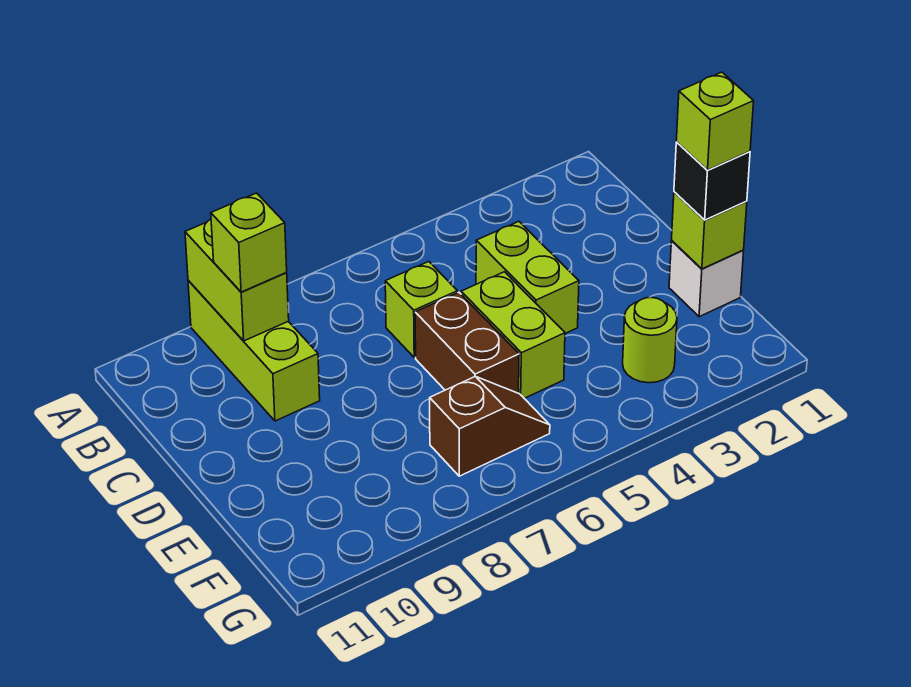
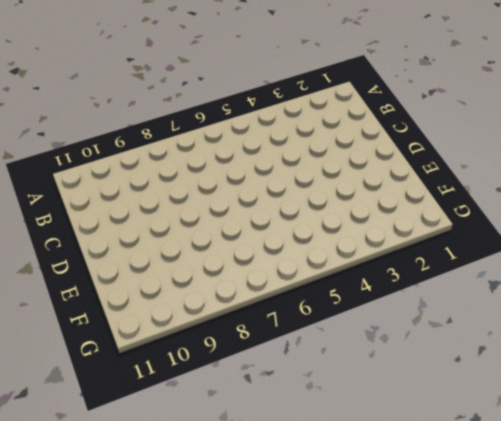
none -> lime 1x3 brick [188,281,320,421]
none -> lime 1x2 brick [476,221,579,333]
none -> lime 1x1 brick [385,262,458,357]

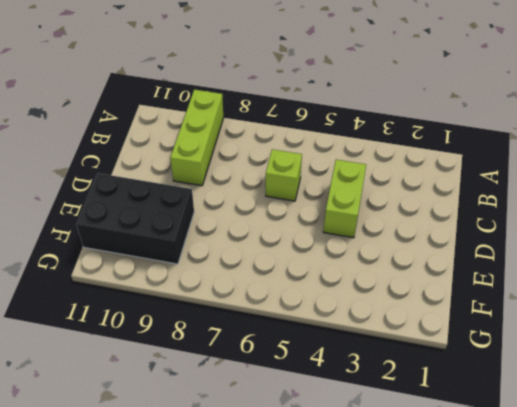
black 2x3 brick [76,173,194,264] -> none
none -> lime 1x2 brick [461,272,565,398]
none -> brown 1x2 brick [415,292,519,393]
none -> white 1x1 brick [669,241,744,317]

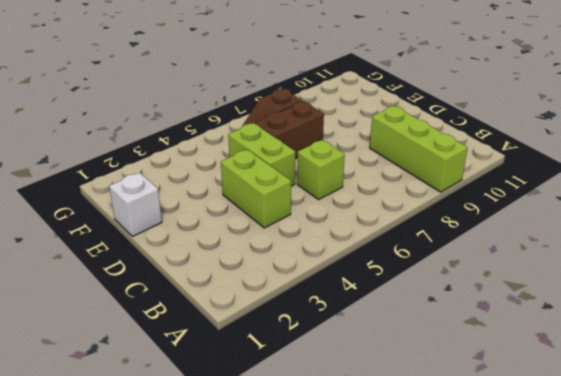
brown 1x2 brick [255,102,324,159] -> brown 1x2 brick turned to [415,292,519,393]
none -> lime 1x1 round brick [623,298,677,383]
none -> lime 1x2 brick [185,220,289,341]
none -> lime 1x1 brick [672,192,747,269]

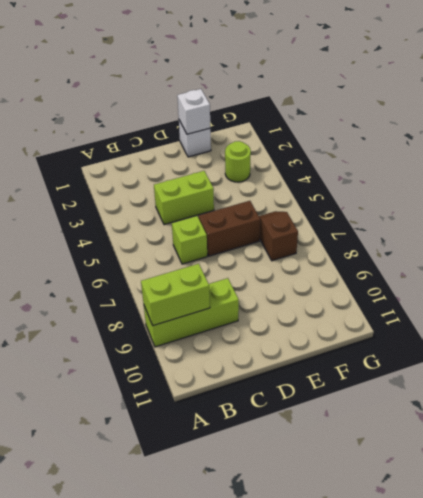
white 1x1 brick [177,89,210,134] -> lime 1x1 brick [672,192,747,269]
none -> lime 1x2 brick [461,272,565,398]
none -> lime 1x1 brick [211,193,287,292]
none -> black 1x1 brick [674,142,750,220]

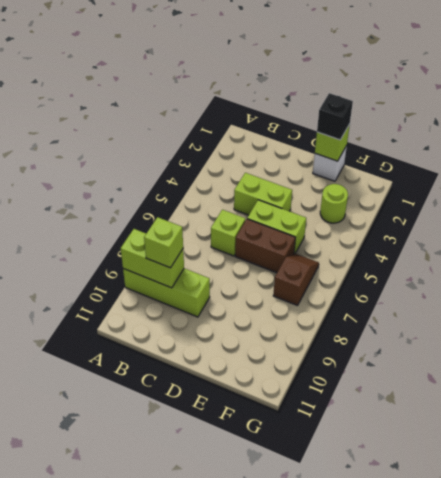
none -> lime 1x1 brick [676,72,754,170]

